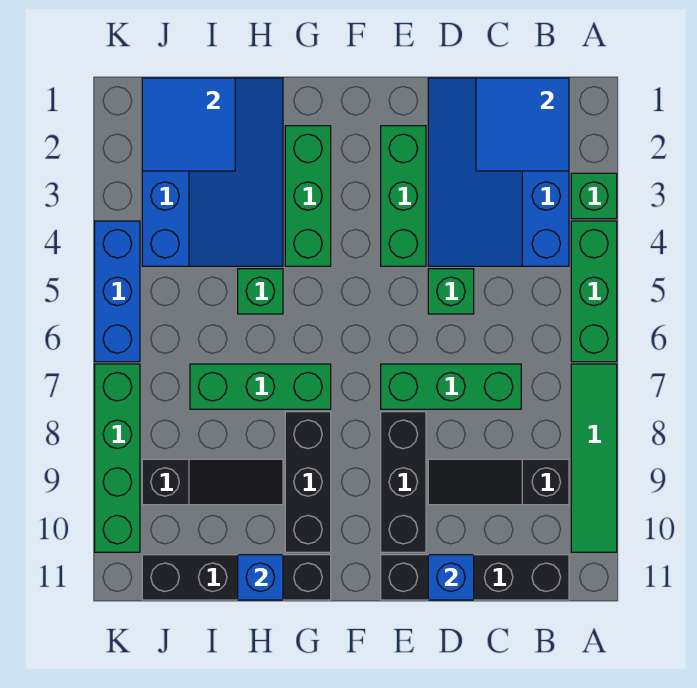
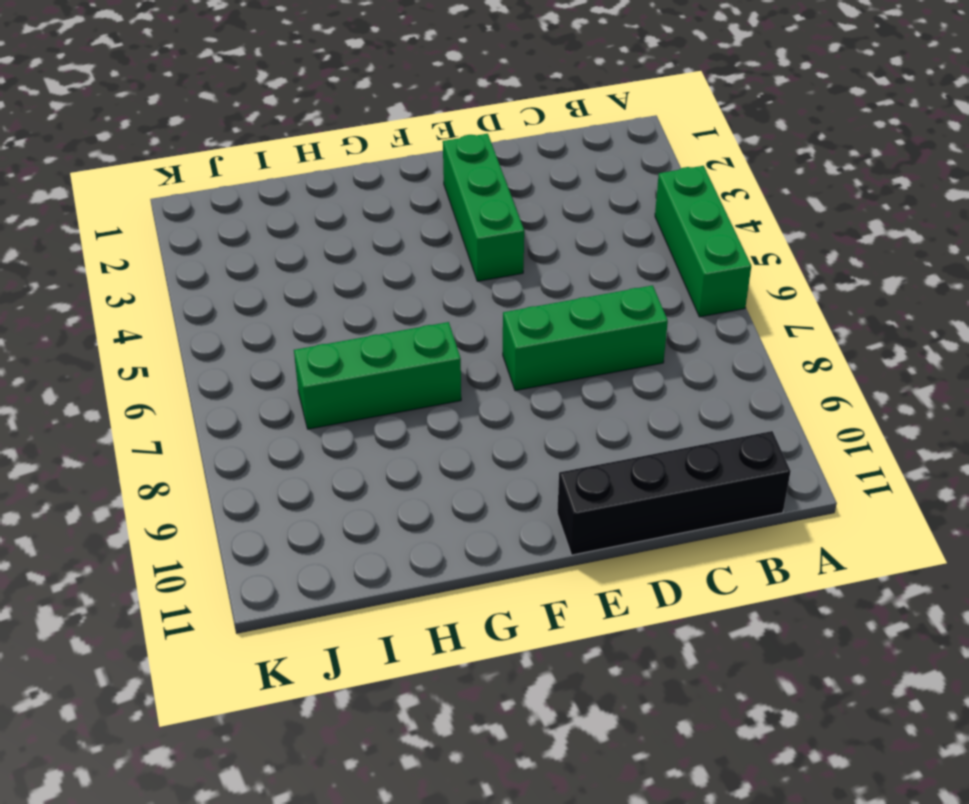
none -> green 1x1 brick [571,173,617,219]
none -> green 1x4 tile [571,364,617,552]
none -> blue 3x4 slope [428,78,569,266]

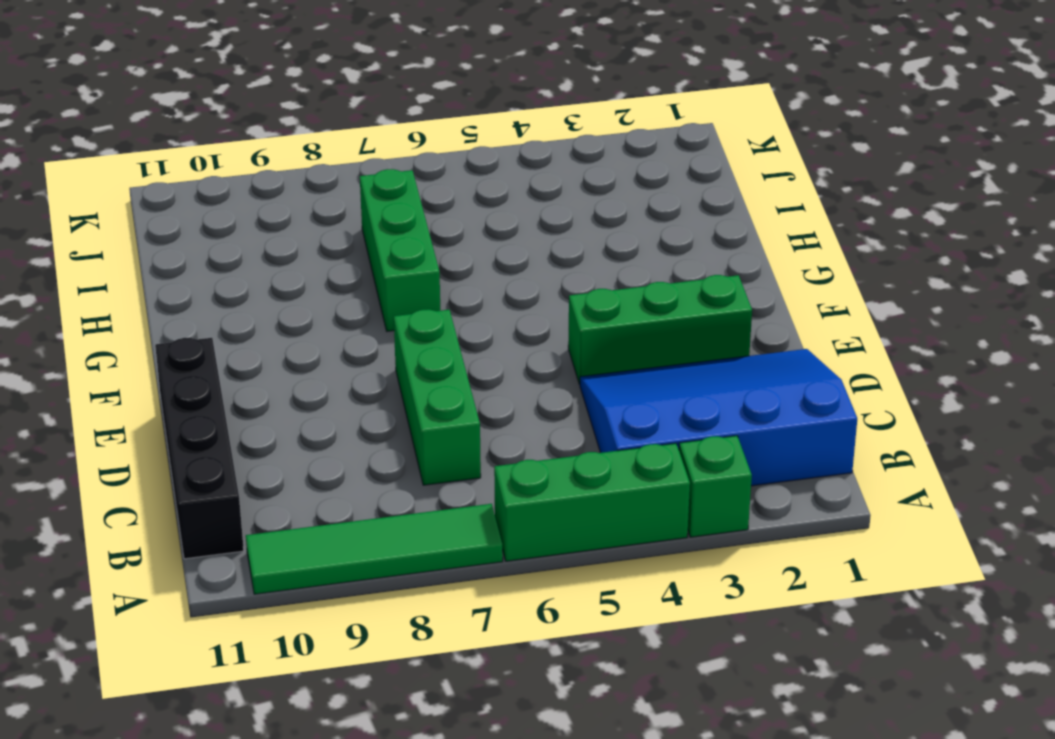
none -> black 1x3 slope [428,459,569,505]
none -> green 1x1 brick [428,269,474,314]
none -> black 1x3 brick [381,412,426,552]

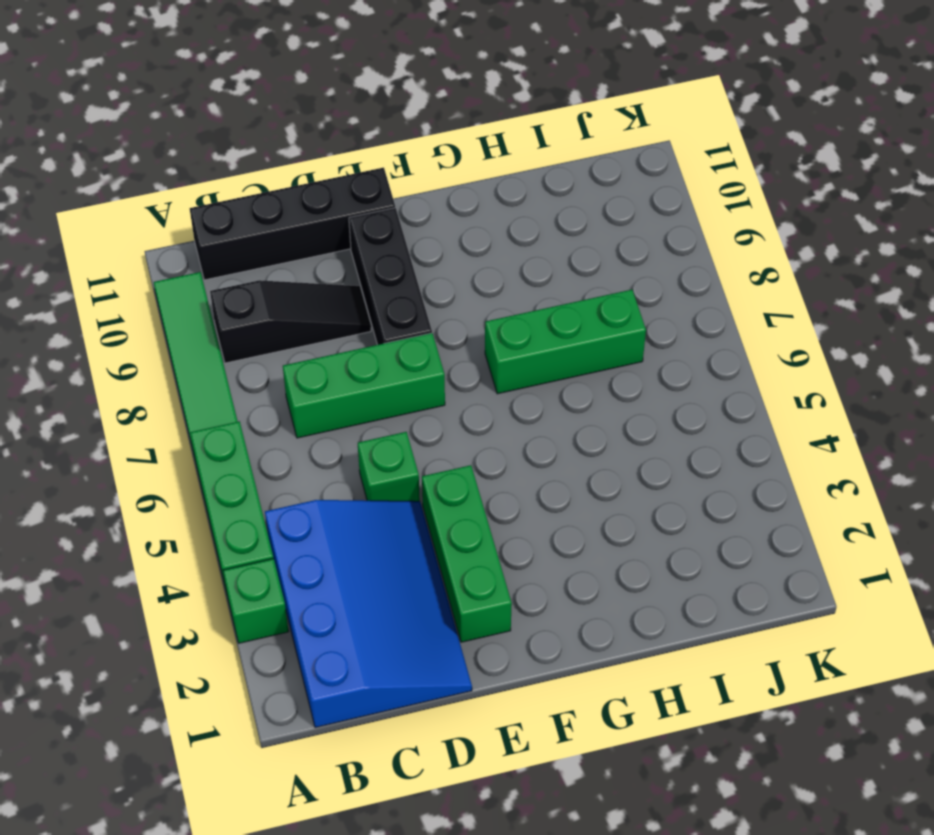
none -> green 1x3 brick [285,126,331,266]
none -> black 1x3 brick [285,412,331,552]
none -> black 1x4 brick [142,555,331,600]

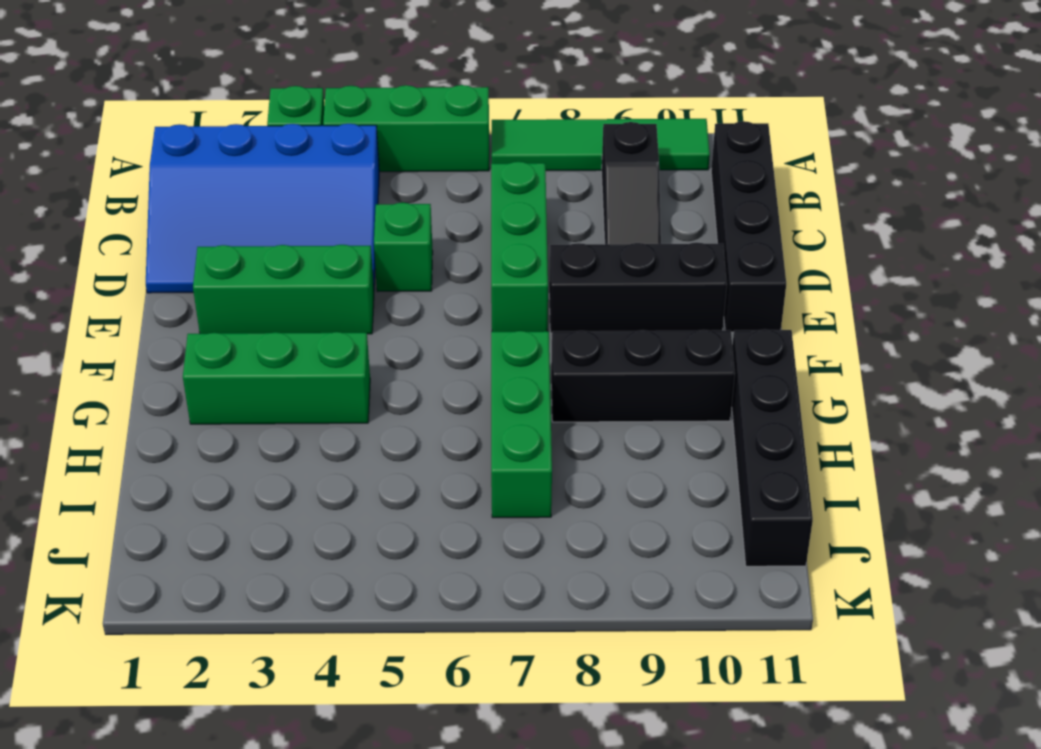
none -> blue 3x4 slope [142,78,283,266]
none -> green 1x1 brick [238,269,283,314]
none -> black 1x3 slope [142,459,283,505]

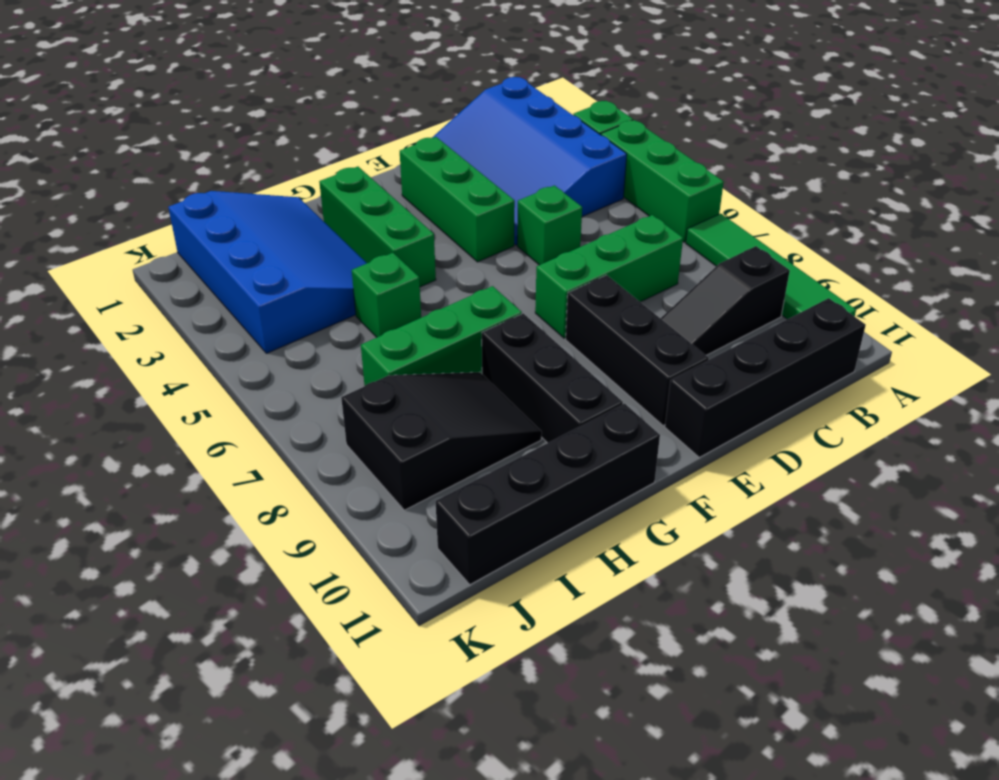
black 2x3 slope [341,372,542,510] -> black 1x3 slope [142,459,283,505]
none -> blue 1x3 brick [95,221,140,362]
none -> green 1x4 brick [95,364,140,552]
none -> blue 2x2 tile [476,78,569,171]

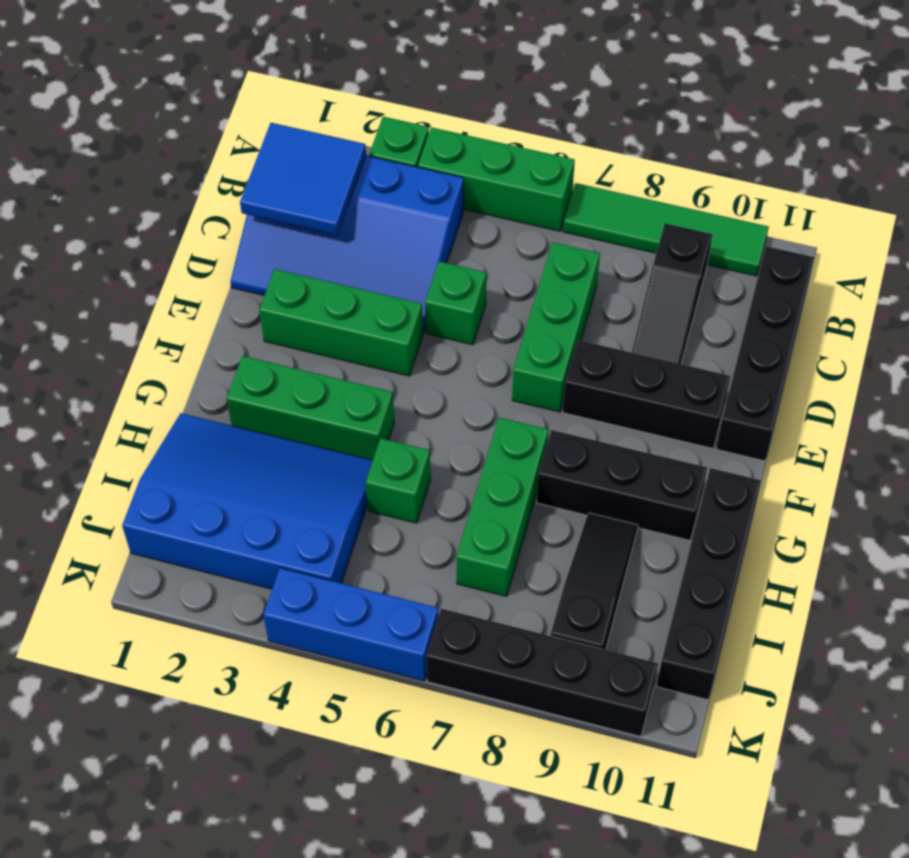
black 1x4 brick [426,609,658,737] -> green 1x4 brick [95,364,140,552]
none -> blue 1x1 brick [428,555,474,600]
none -> blue 1x1 brick [238,555,283,600]
none -> blue 2x2 tile [142,78,235,171]

